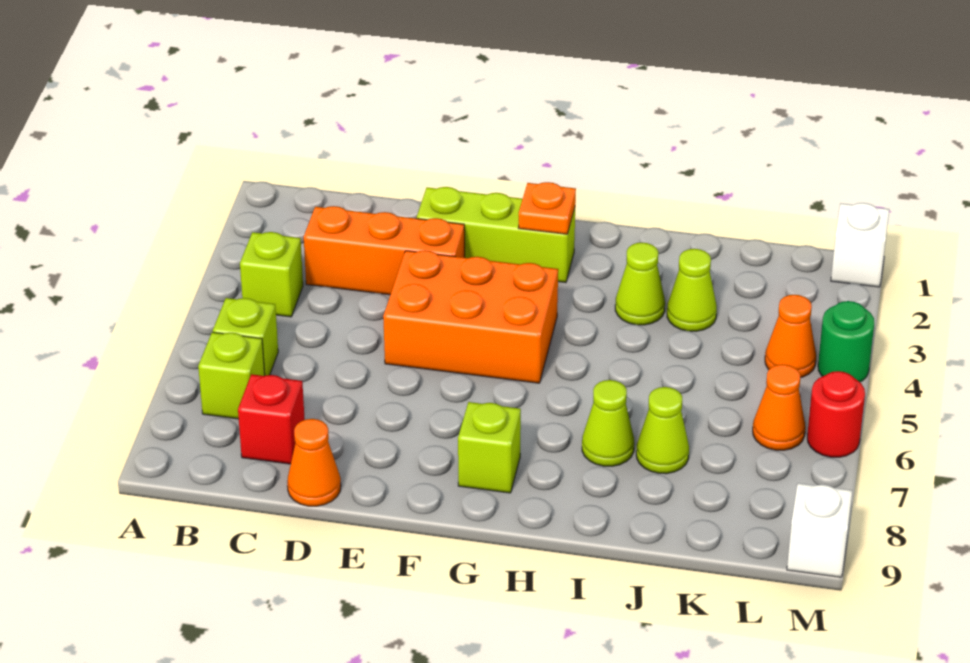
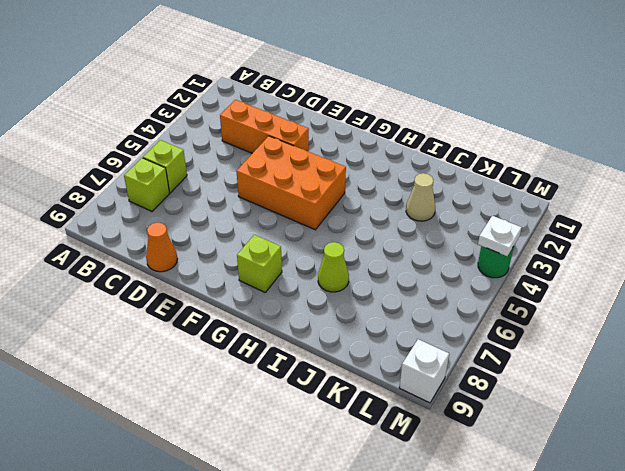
tan 1x1 cone [406,173,435,221] -> lime 1x1 cone [667,249,717,331]
white 1x1 plate [478,216,522,256] -> none
none -> lime 1x1 brick [240,232,303,317]
none -> red 1x1 brick [238,374,305,464]
none -> lime 1x3 brick [417,187,575,283]

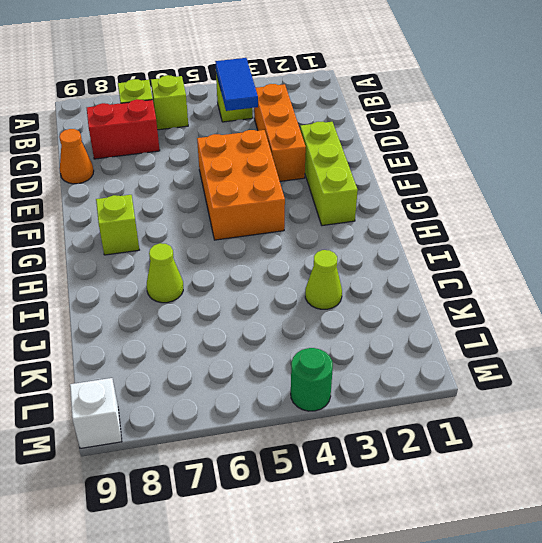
blue 1x2 tile [215,58,258,111] -> none
red 1x2 brick [87,99,160,159] -> red 1x1 brick [238,374,305,464]
none -> lime 1x1 cone [615,243,665,325]
none -> lime 1x1 cone [636,387,689,474]
none -> orange 1x1 cone [765,295,816,378]

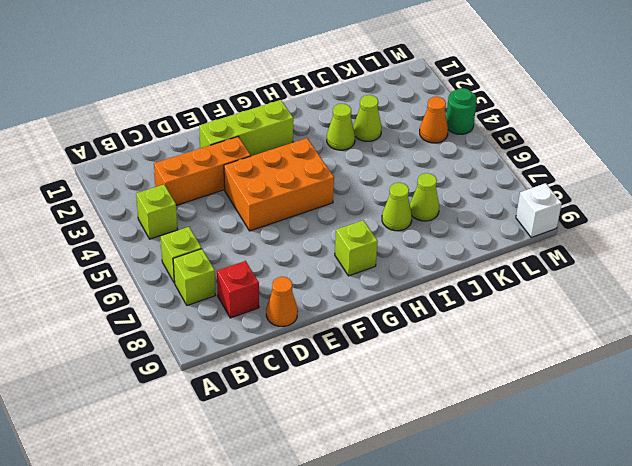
none -> orange 1x1 cone [753,364,805,450]
none -> white 1x1 brick [831,203,889,287]
none -> red 1x1 round brick [807,371,865,457]

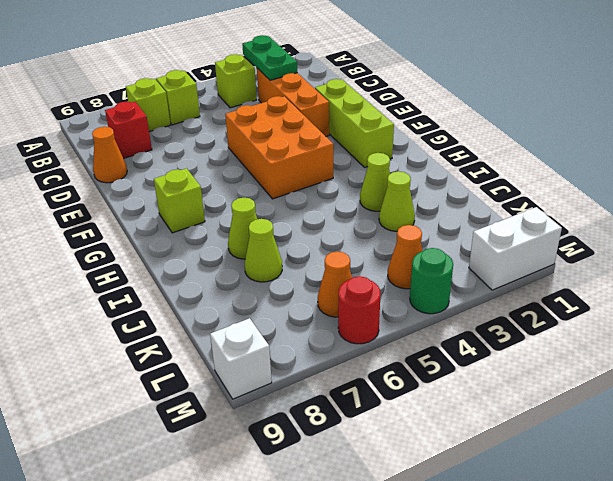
green 1x2 plate [242,35,297,80] -> none
white 1x2 brick [469,207,562,290] -> white 1x1 brick [831,203,889,287]
none -> orange 1x1 plate [518,182,576,234]

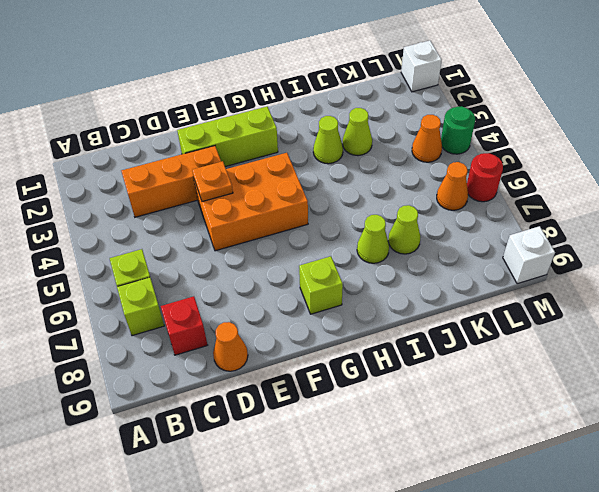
orange 1x1 plate [192,161,233,202] -> orange 1x1 plate moved to [518,182,576,234]
none -> lime 1x1 brick [240,232,303,317]

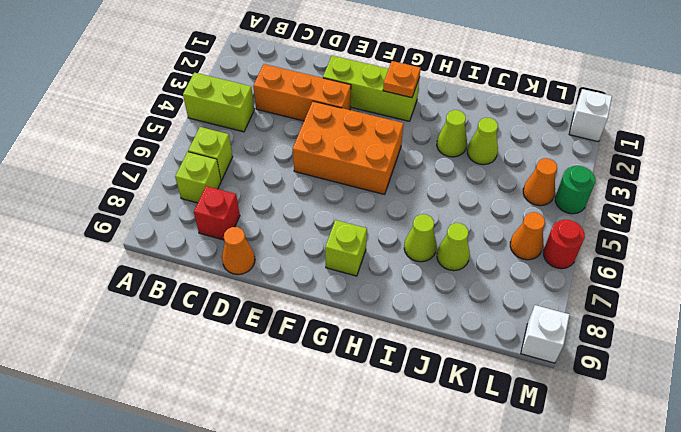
lime 1x2 brick [183,73,254,132] -> lime 1x1 brick [240,232,303,317]

